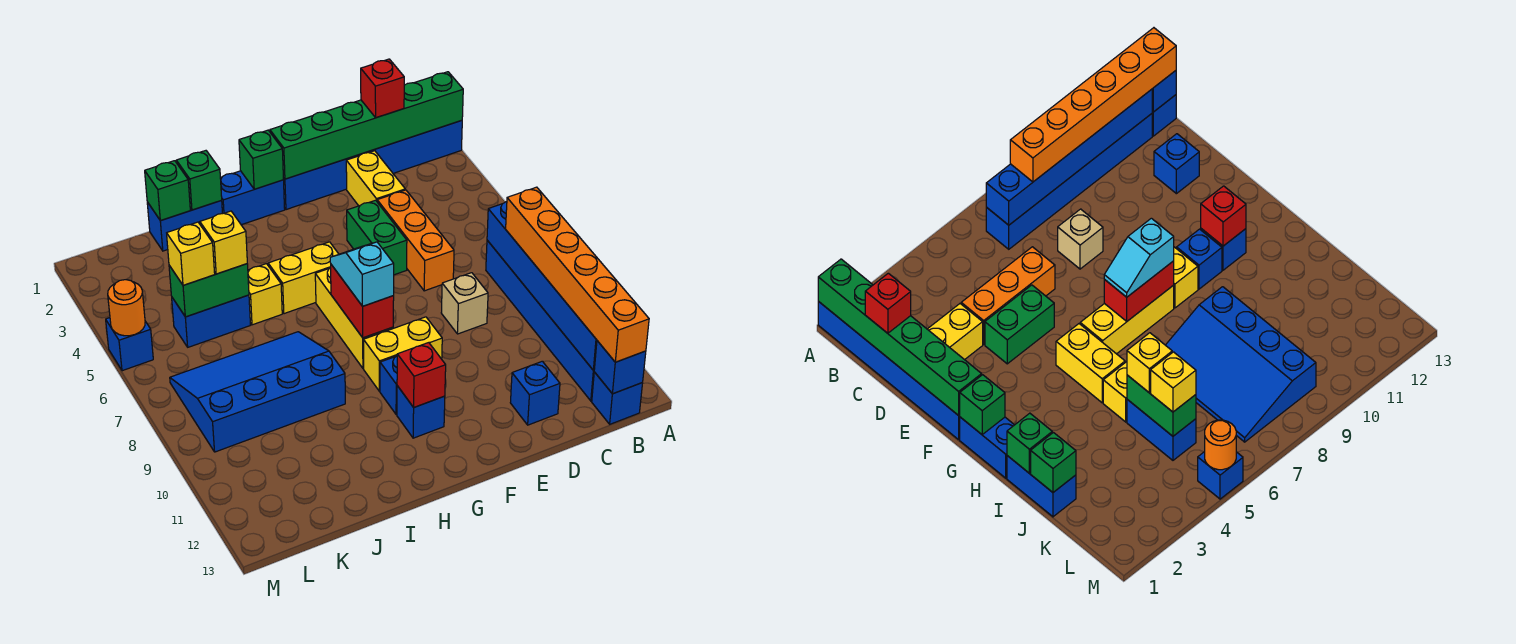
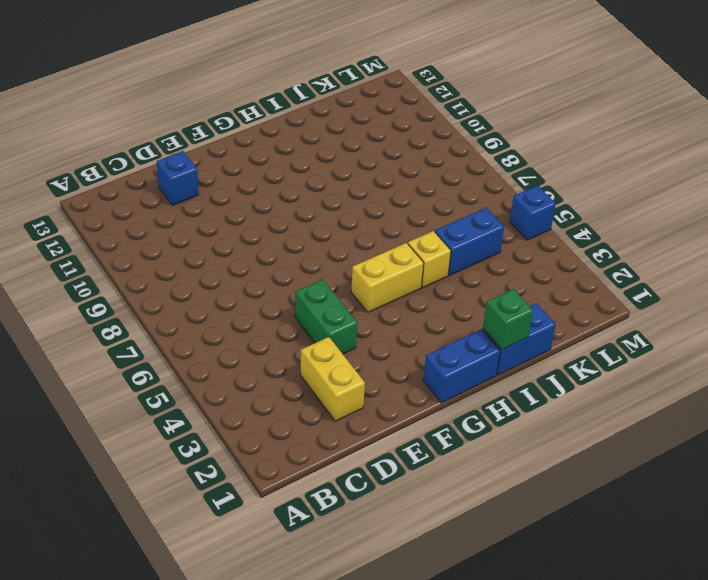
none -> blue 1x6 brick [283,120,462,210]
none -> blue 1x6 brick [486,240,594,401]
none -> blue 1x1 brick [592,372,643,424]
none -> orange 1x3 brick [377,190,454,291]

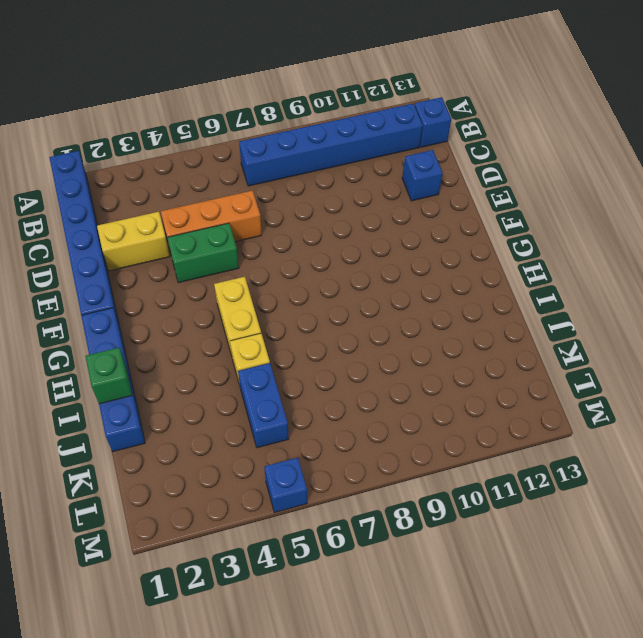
none -> tan 1x1 brick [441,273,488,334]
none -> yellow 1x2 brick [364,317,442,391]
none -> yellow 1x3 brick [315,268,393,368]
none -> blue 1x1 brick [380,356,397,415]

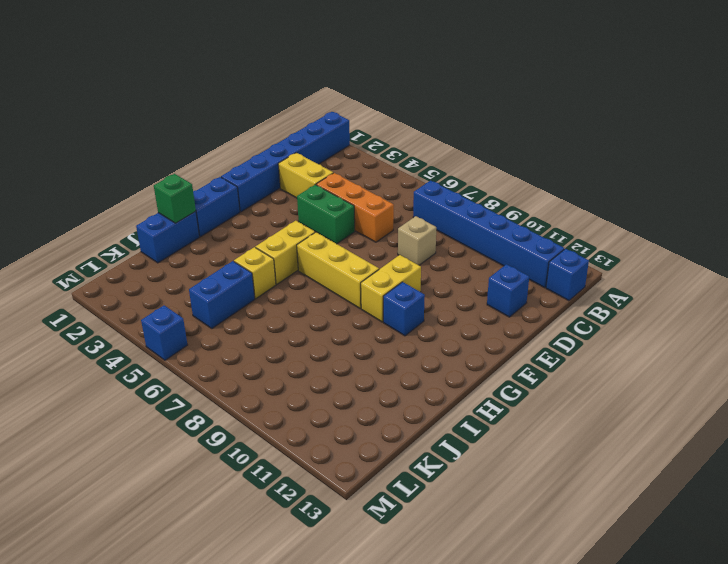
none -> blue 1x1 brick [397,386,445,438]
none -> blue 3x4 slope [170,332,345,452]
none -> green 1x6 brick [270,72,463,179]
none -> blue 1x6 brick [487,202,597,370]

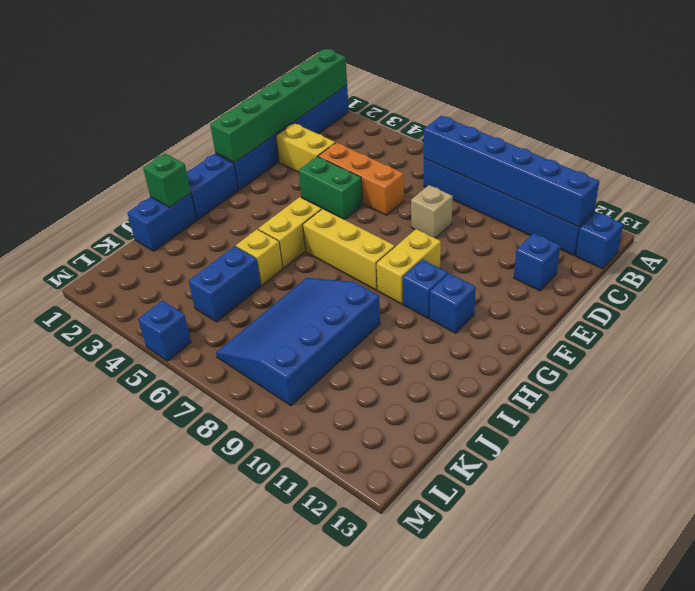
none -> blue 1x1 brick [594,341,646,394]
none -> green 1x1 brick [239,130,283,189]
none -> red 1x2 brick [331,265,394,338]
none -> red 1x1 brick [397,343,446,407]

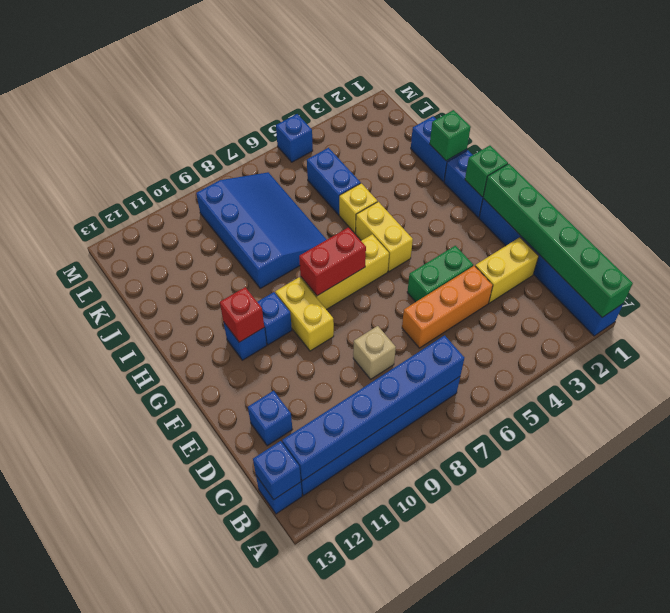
none -> green 1x1 brick [145,161,190,221]
none -> green 1x2 brick [169,264,249,317]
none -> orange 1x1 round brick [108,280,145,336]
none -> orange 1x6 brick [506,187,649,362]

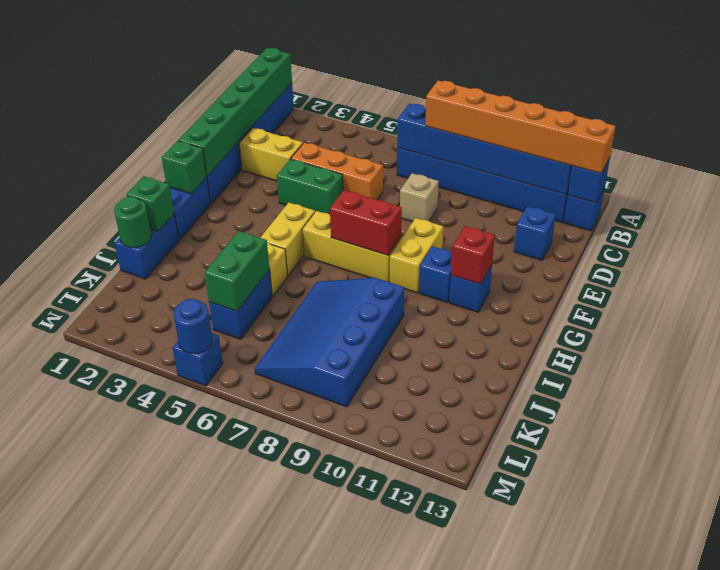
green 1x1 round brick [114,197,151,248] -> green 1x1 brick [145,161,190,221]
blue 1x1 round brick [174,299,212,354] -> orange 1x1 round brick [108,280,145,336]
none -> red 1x1 brick [361,59,404,118]
none -> cyan 1x2 slope [330,242,394,306]
none -> yellow 1x1 brick [200,211,247,274]
none -> yellow 1x1 brick [167,222,215,285]

